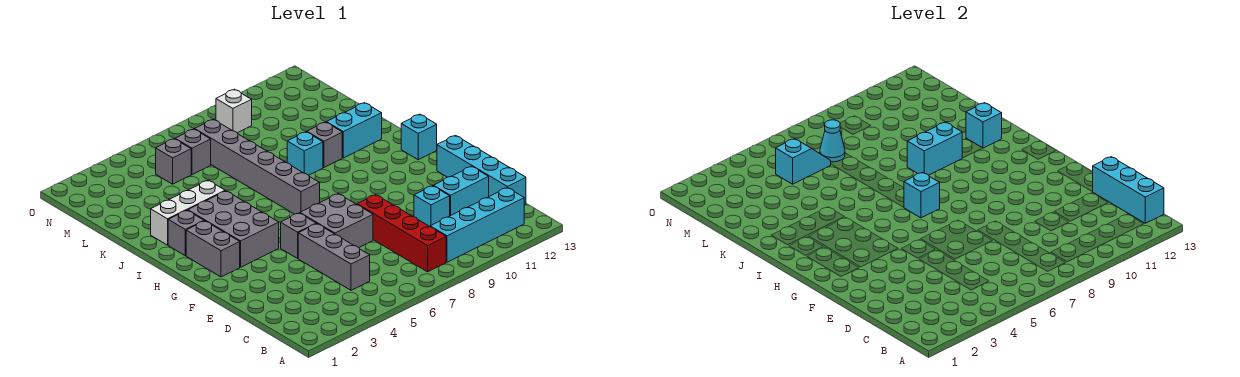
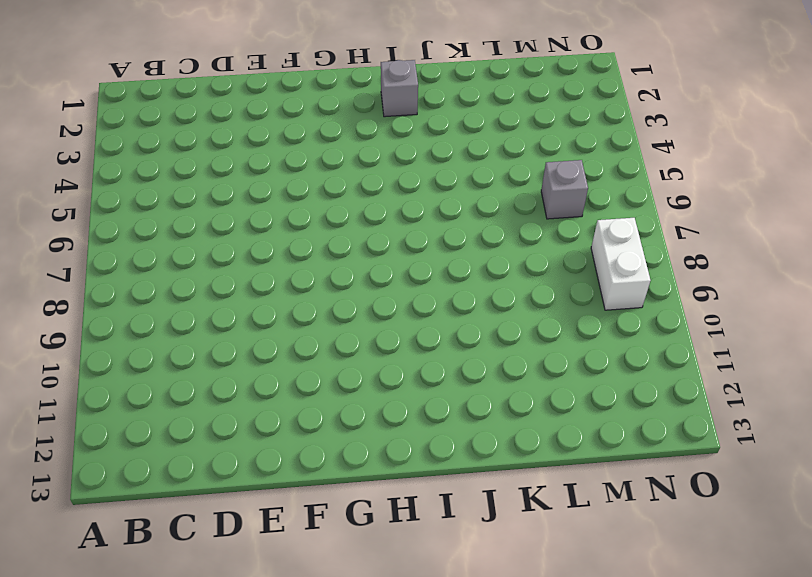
white 1x2 brick [591,218,651,310] -> white 1x1 brick [216,89,252,133]
none -> red 1x4 brick [357,195,446,272]
none -> cyan 1x4 brick [430,188,524,262]
none -> grey 1x3 brick [298,224,370,290]

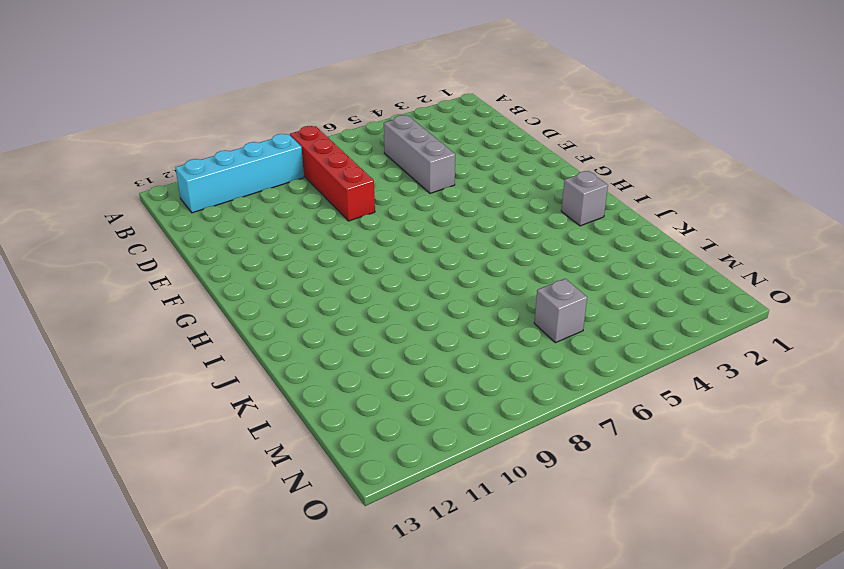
none -> cyan 1x4 brick [437,136,526,205]
none -> cyan 1x1 brick [414,186,450,226]
none -> cyan 1x2 brick [434,166,489,216]

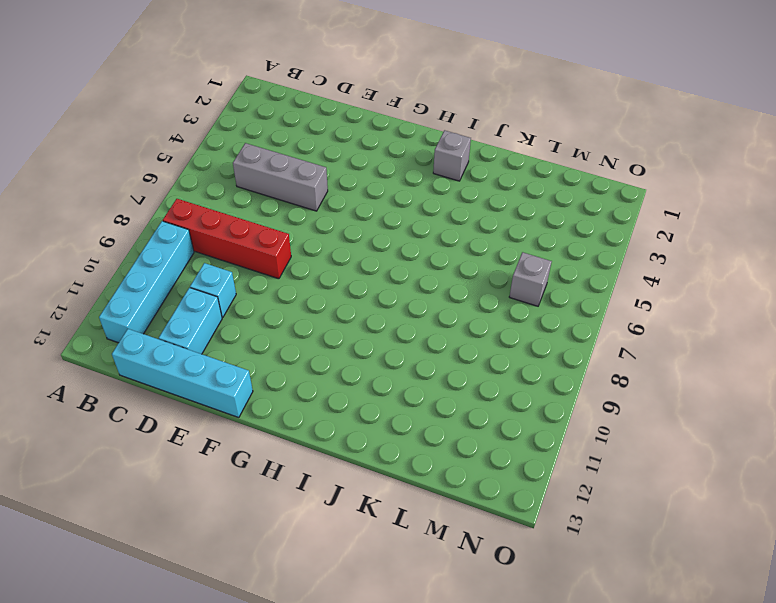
none -> grey 2x2 brick [300,194,373,248]
none -> grey 1x1 brick [281,213,316,258]
none -> grey 1x2 brick [186,221,240,277]

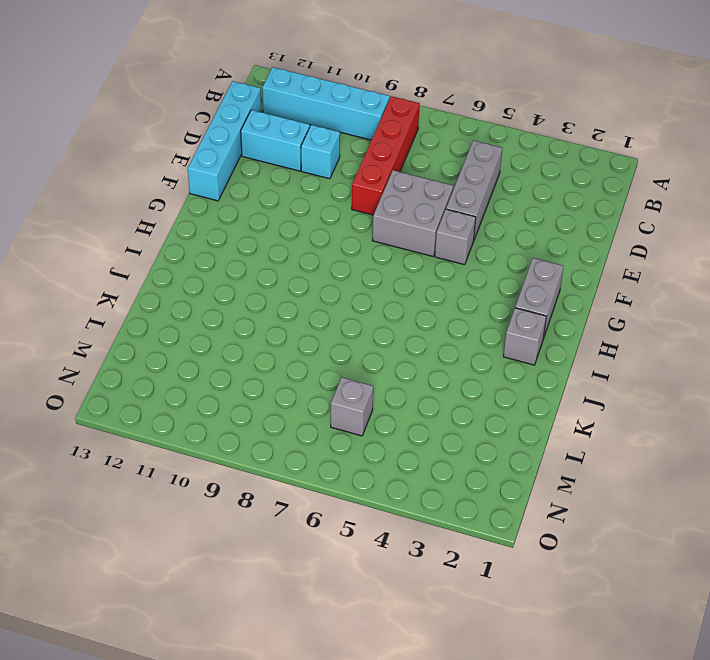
none -> grey 2x3 brick [188,191,279,267]
none -> grey 1x6 brick [195,119,320,214]
none -> cyan 1x1 brick [401,114,437,160]

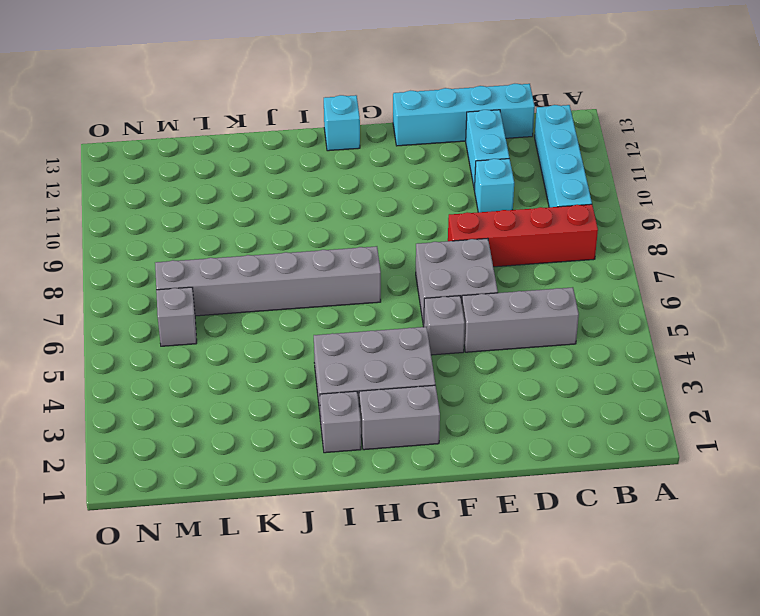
none -> white 1x3 brick [151,180,225,245]
none -> cyan 1x1 brick [287,132,323,175]
none -> grey 1x1 brick [307,122,342,168]

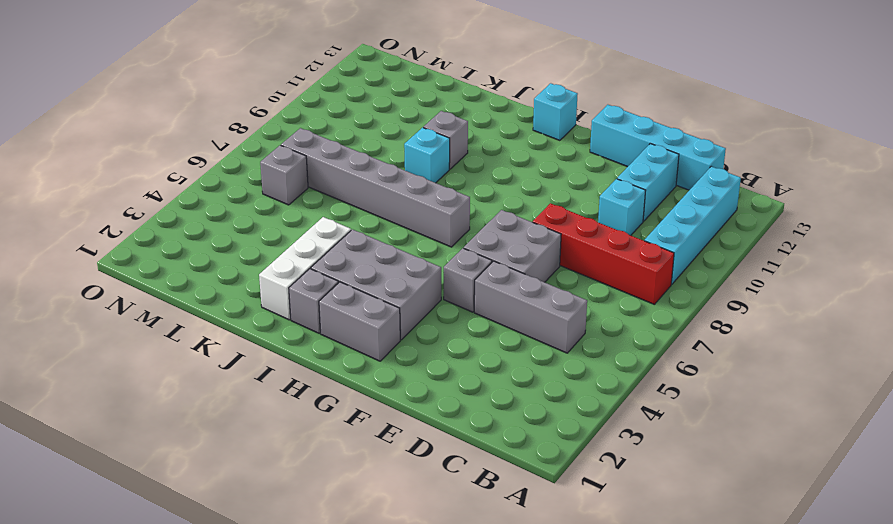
none -> cyan 1x2 brick [326,103,382,158]
none -> grey 1x1 brick [156,139,191,184]
none -> white 1x1 brick [216,89,252,133]

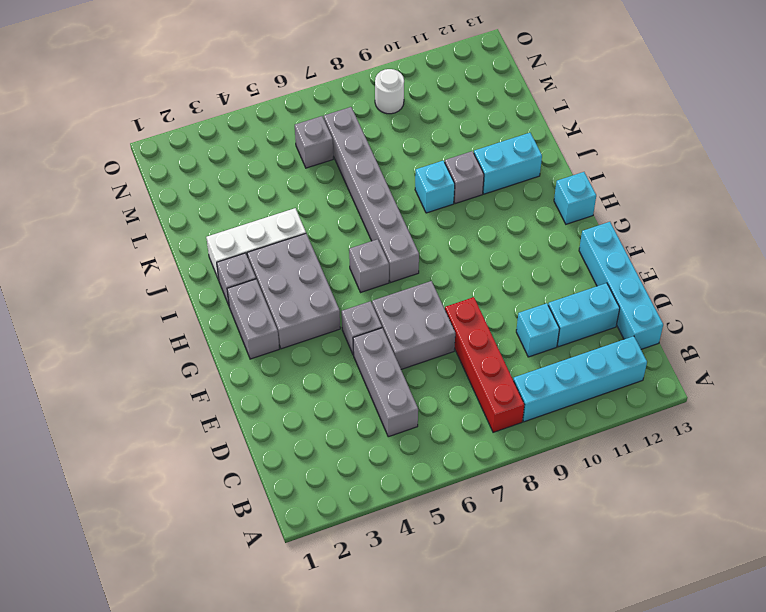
grey 1x1 brick [349,239,389,292] -> grey 1x1 brick moved to [156,139,191,184]
white 1x1 round brick [375,69,404,114] -> white 1x1 brick [216,89,252,133]
none -> cyan 1x3 brick [1093,157,1164,223]
none -> cyan 1x1 brick [904,172,940,218]
none -> cyan 1x2 brick [907,122,962,175]

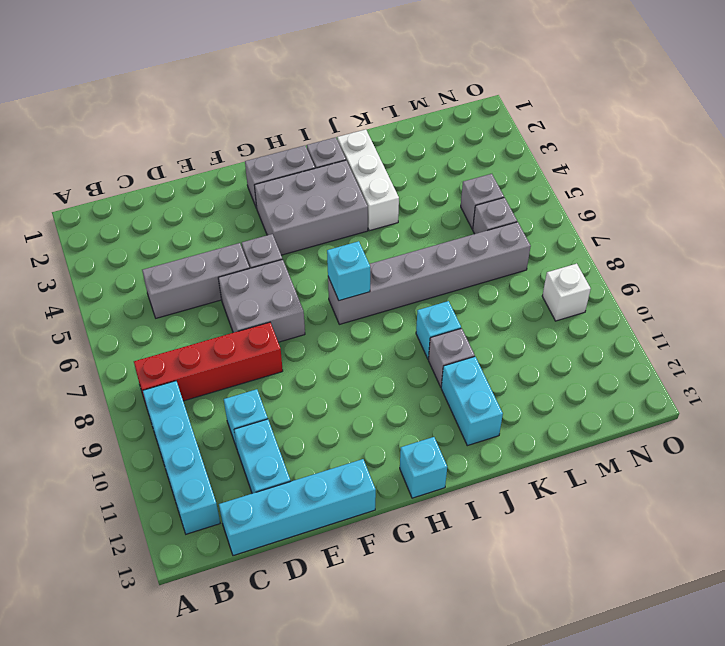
none -> cyan 1x3 brick [1093,157,1164,223]
none -> cyan 1x2 brick [907,122,962,175]
none -> cyan 1x1 brick [966,103,1002,148]

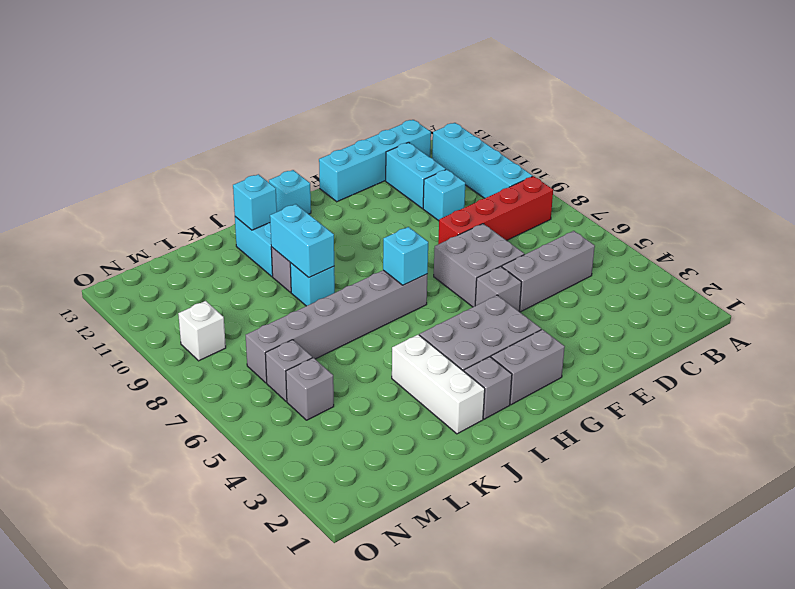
none -> cyan 1x3 brick [1093,157,1164,223]
none -> cyan 1x2 slope [776,139,831,184]
none -> cyan 1x1 cone [820,120,845,162]

